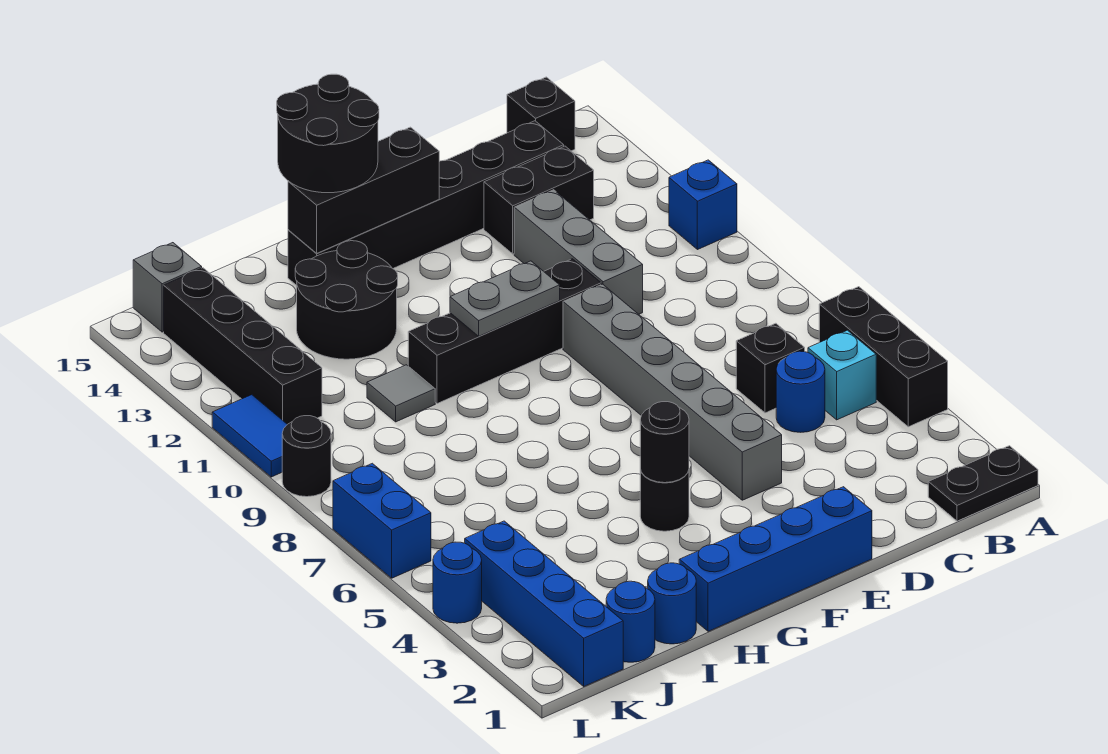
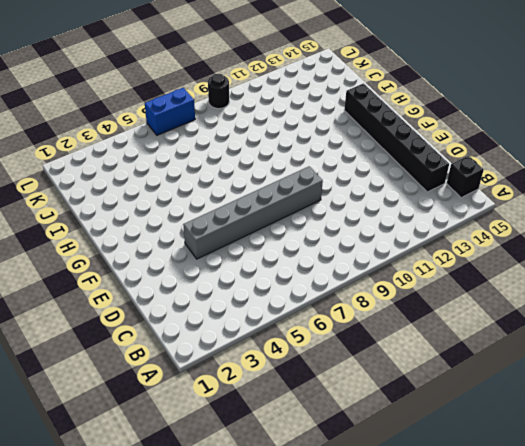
none -> black 1x2 plate [928,446,1038,521]
none -> black 1x3 brick [819,287,948,427]
none -> blue 1x1 brick [669,160,737,250]

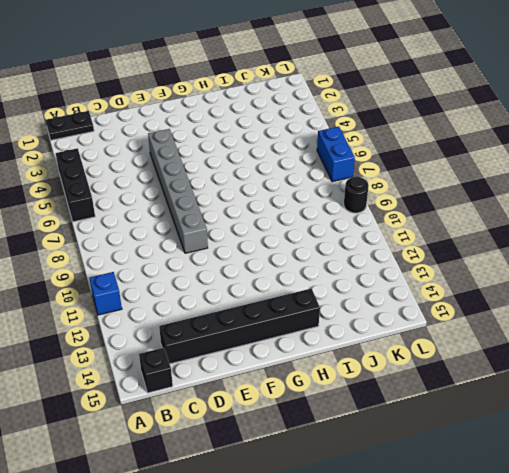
none -> cyan 1x1 brick [808,330,876,420]
none -> blue 1x1 round brick [776,351,825,432]
none -> black 1x1 brick [736,323,805,413]

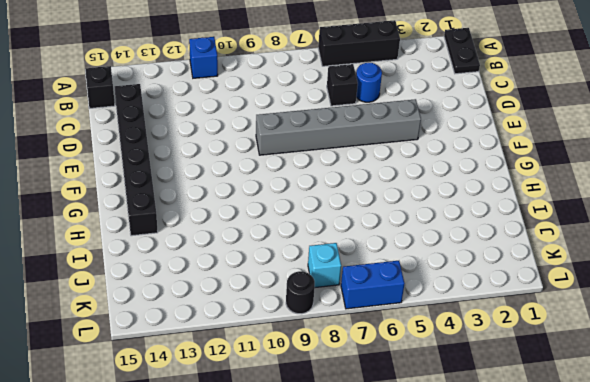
cyan 1x1 brick [308,243,341,288] -> cyan 1x1 brick moved to [808,330,876,420]
none -> black 1x2 brick [484,146,594,254]
none -> grey 1x3 brick [514,190,643,314]
none -> blue 1x4 brick [679,487,872,631]

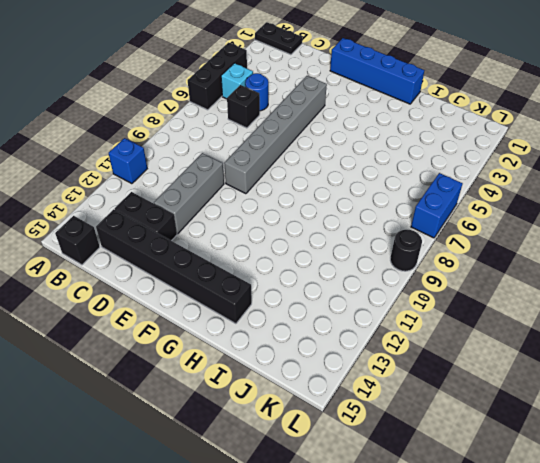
none -> black 1x4 brick [408,259,601,404]
none -> black 1x1 round brick [640,469,689,531]
none -> black 2x2 round brick [295,241,398,359]

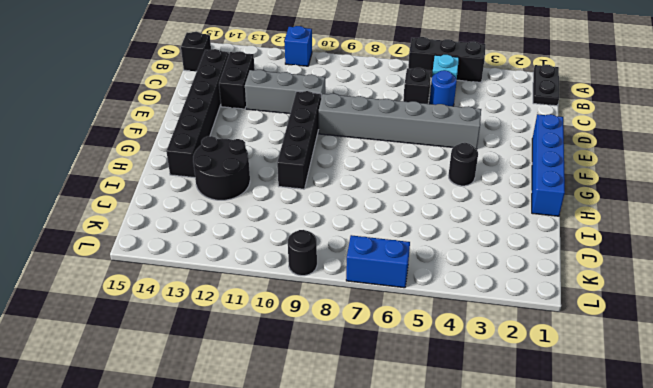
none -> blue 1x1 round brick [648,563,696,644]
none -> grey 1x1 tile [367,365,435,422]
none -> blue 1x1 round brick [606,581,655,662]

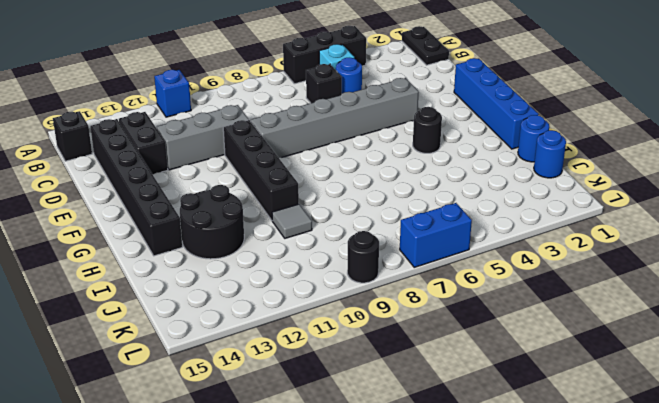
none -> blue 1x4 brick [465,521,623,686]
none -> black 1x4 brick [164,268,322,424]
none -> grey 1x1 brick [133,243,202,332]

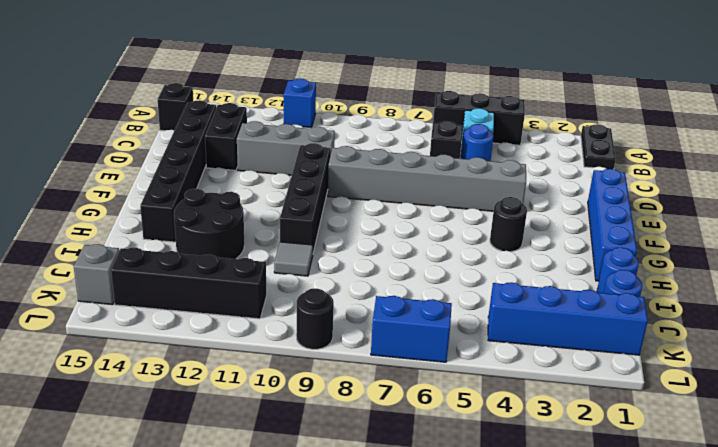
none -> blue 1x1 round brick [433,542,482,623]
none -> blue 1x2 tile [212,395,287,477]
none -> grey 1x2 plate [450,261,560,336]

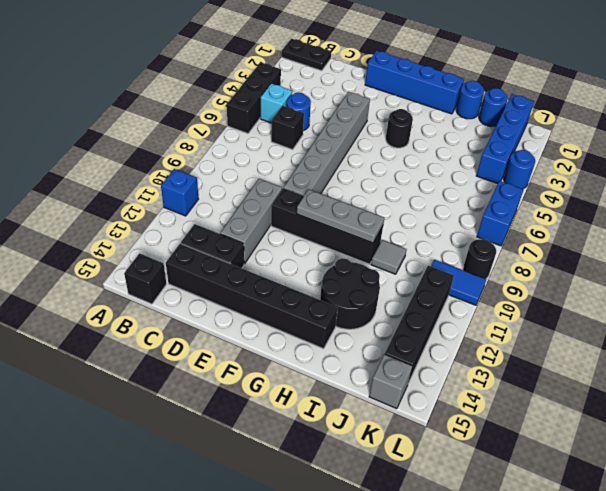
grey 1x3 plate [297,189,384,243] -> grey 1x2 plate [450,261,560,336]
blue 1x2 tile [431,260,486,305] -> blue 1x2 tile turned to [212,395,287,477]
none -> black 1x3 brick [288,127,439,253]
none -> black 1x1 round brick [640,402,689,483]
none -> black 2x2 round brick [277,74,379,193]

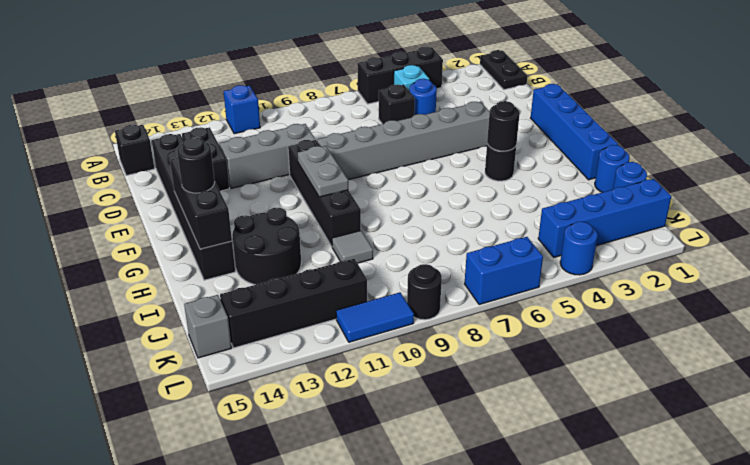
black 1x1 round brick [177,137,215,193] -> black 2x2 round brick [277,74,379,193]

